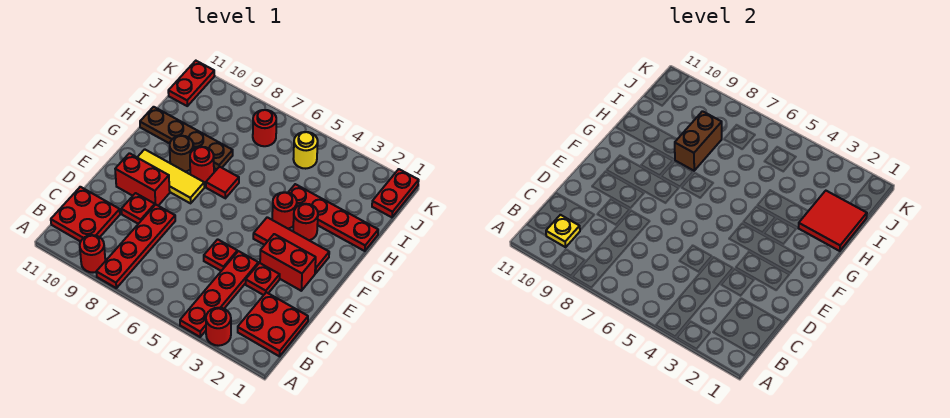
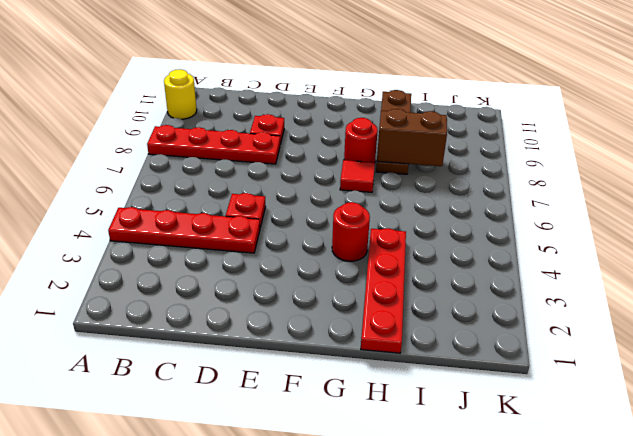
yellow 1x1 round brick [164,69,197,119] -> yellow 1x1 round brick moved to [293,132,318,169]
none -> red 1x1 round brick [206,308,231,346]
none -> red 1x1 round brick [80,235,105,273]
none -> red 2x2 plate [238,292,308,356]

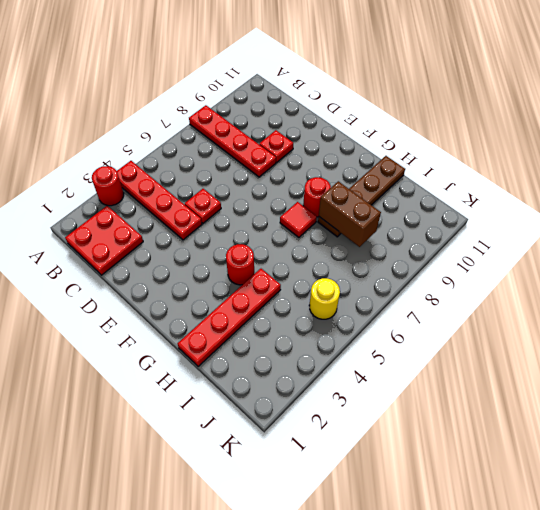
none -> red 1x1 round brick [80,235,105,273]
none -> red 2x2 plate [51,187,120,242]
none -> red 1x1 plate [246,263,280,295]

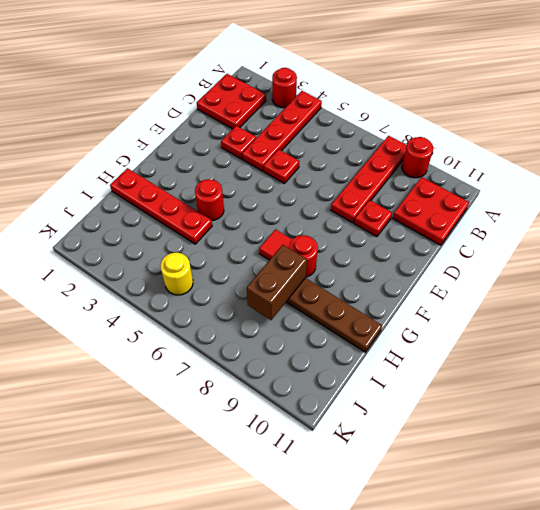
none -> red 1x2 brick [260,234,316,291]
none -> red 1x2 brick [115,153,170,206]
none -> red 1x3 tile [253,217,329,273]

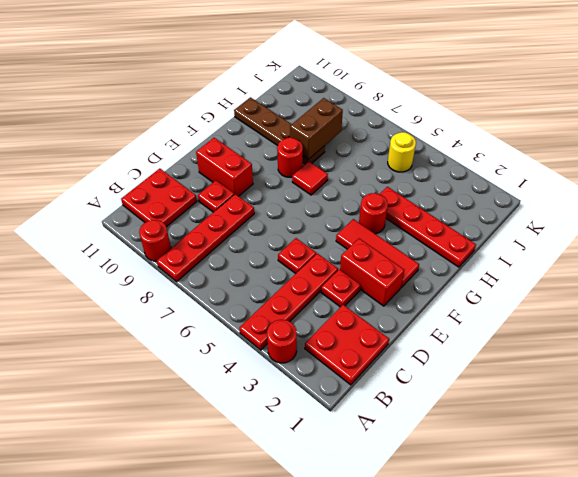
none -> yellow 1x3 tile [137,149,204,203]
none -> red 1x1 round brick [293,204,318,240]
none -> brown 1x1 round brick [170,136,193,172]

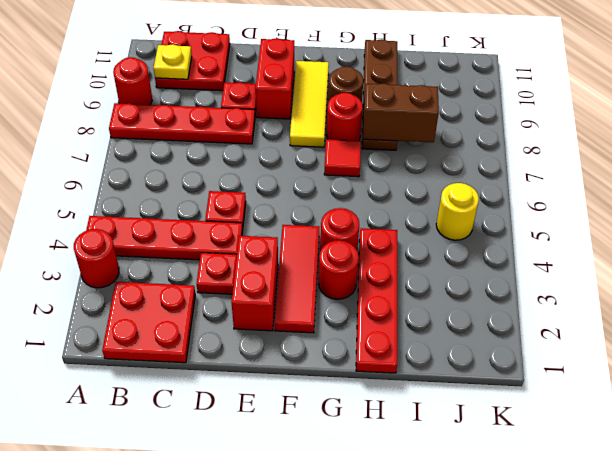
none -> red 1x2 plate [372,169,419,217]
none -> red 1x1 round brick [253,110,276,146]
none -> red 1x2 plate [168,61,214,106]

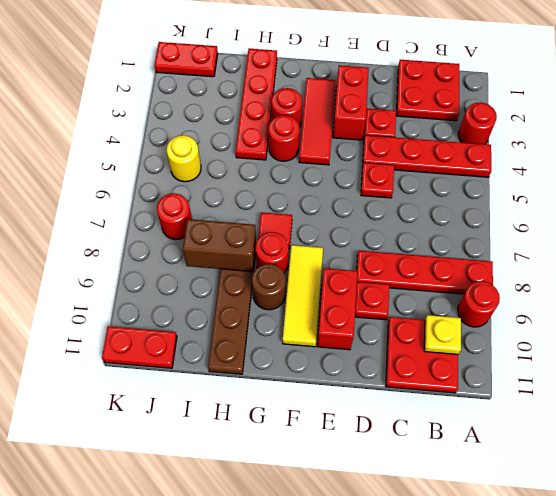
none -> red 2x2 tile [799,191,867,251]

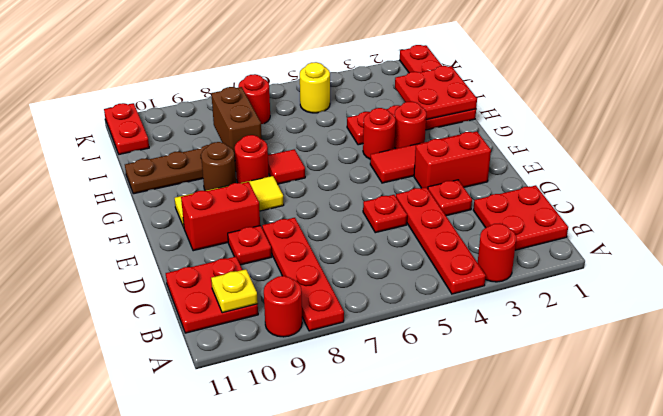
red 2x2 plate [395,66,477,120] -> red 2x2 tile [799,191,867,251]

